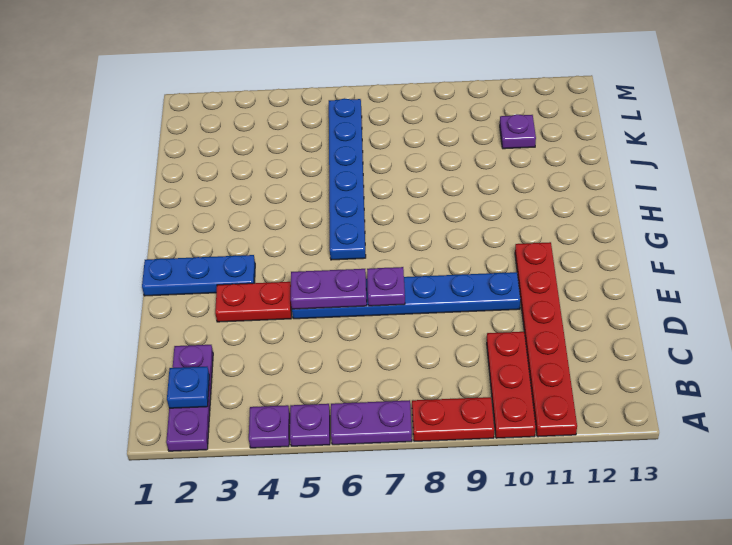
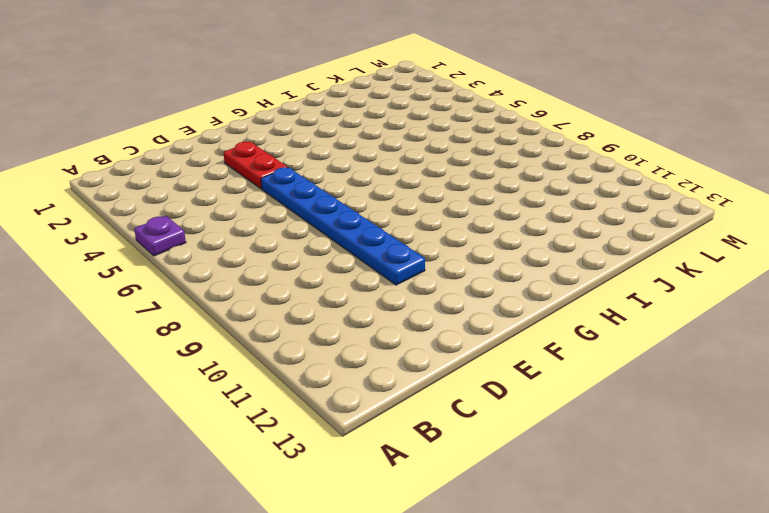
none -> purple 1x3 plate [166,345,213,451]
none -> purple 1x1 plate [249,405,290,448]
none -> purple 1x2 plate [331,400,412,445]

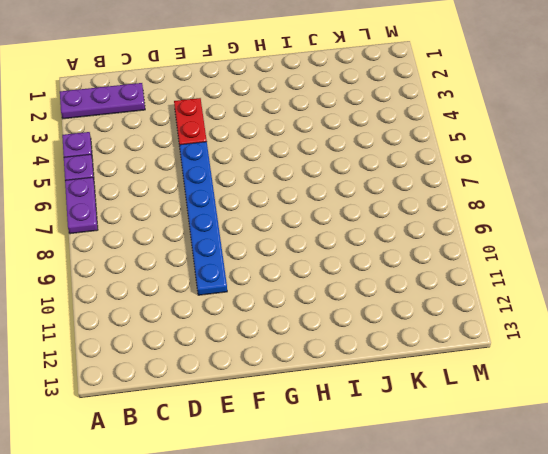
none -> red 1x2 plate [412,397,494,441]
none -> red 1x3 plate [487,332,536,438]
none -> red 1x6 plate [515,242,577,437]

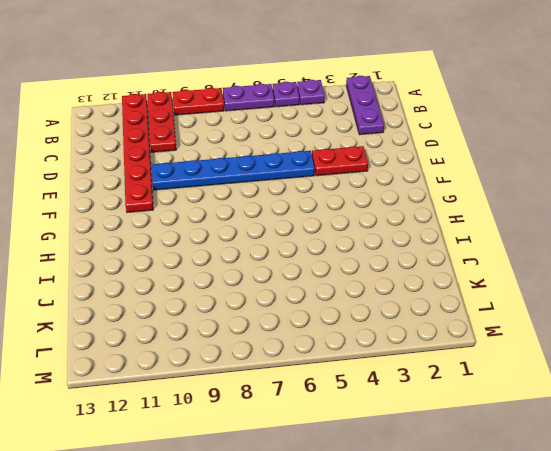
none -> blue 1x3 plate [142,255,255,296]
none -> blue 1x6 plate [329,98,366,260]
none -> purple 1x1 plate [500,114,536,149]

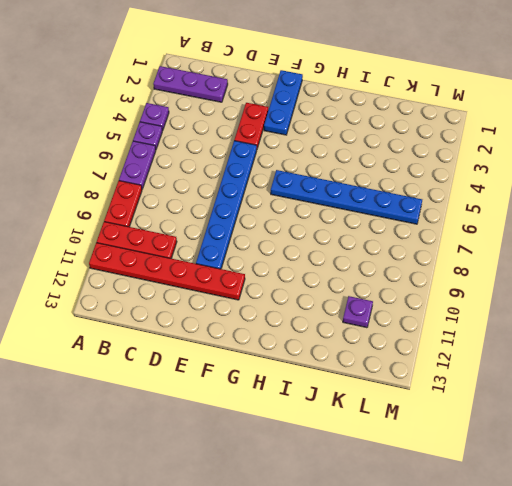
none -> blue 1x1 plate [167,367,209,408]
none -> purple 1x2 plate [291,269,367,309]
none -> purple 1x1 plate [367,267,405,306]

